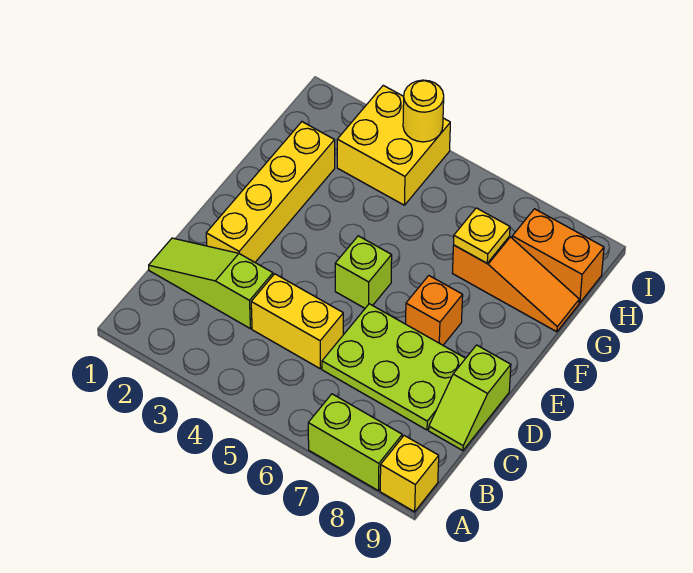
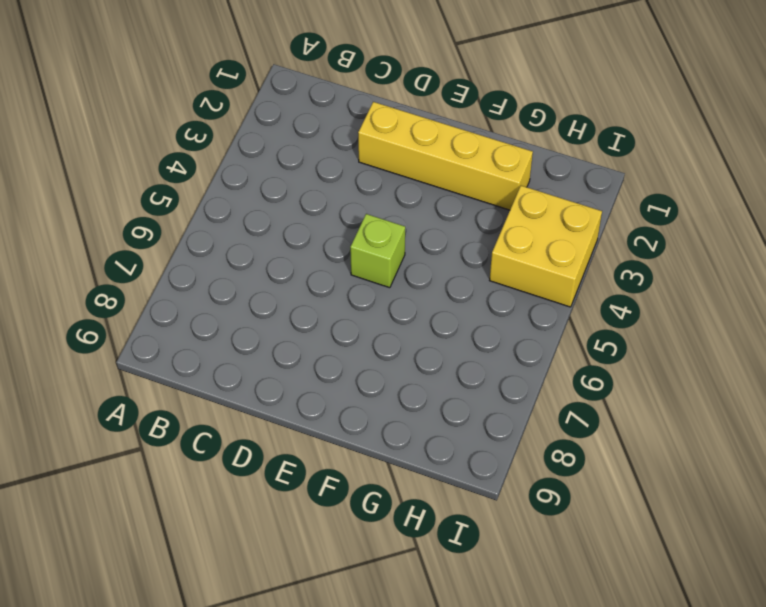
none -> lime 1x2 brick [308,394,402,491]
none -> yellow 1x1 brick [380,436,439,512]
none -> lime 1x3 slope [149,238,273,329]

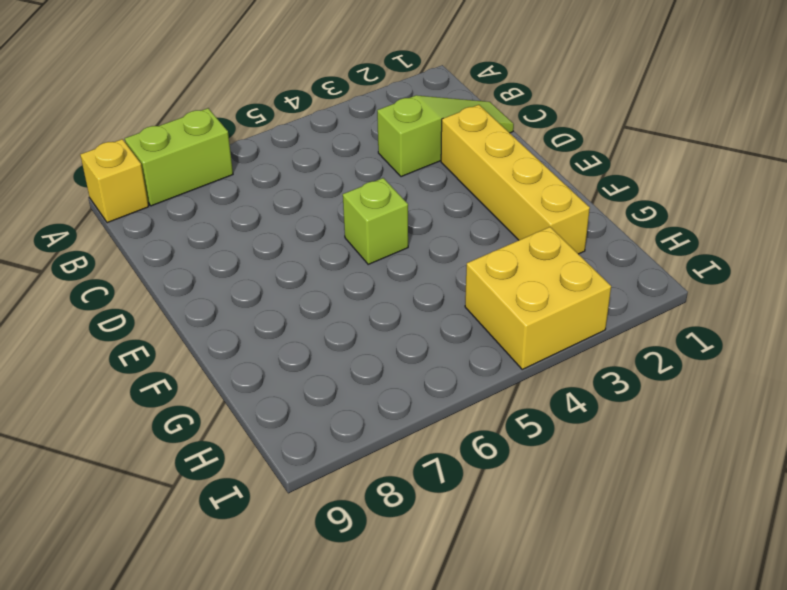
none -> yellow 1x2 brick [251,274,343,369]
none -> lime 2x3 plate [322,304,466,430]
none -> lime 1x2 slope [429,345,511,451]

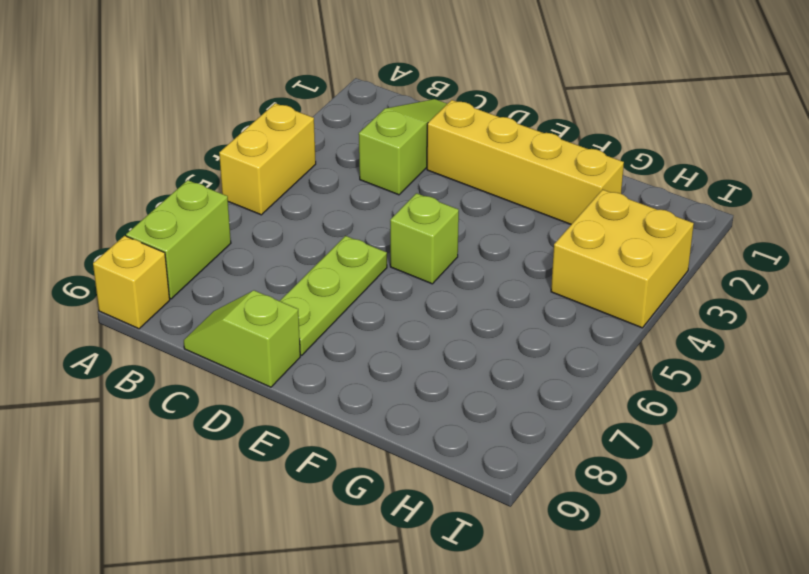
yellow 1x2 brick [219,103,316,215] -> yellow 1x2 brick moved to [251,274,343,369]
lime 1x3 plate [280,236,387,355] -> lime 2x3 plate [322,304,466,430]
none -> orange 1x1 brick [406,276,463,345]
none -> orange 1x3 slope [453,236,579,332]
none -> orange 1x2 brick [512,209,604,303]

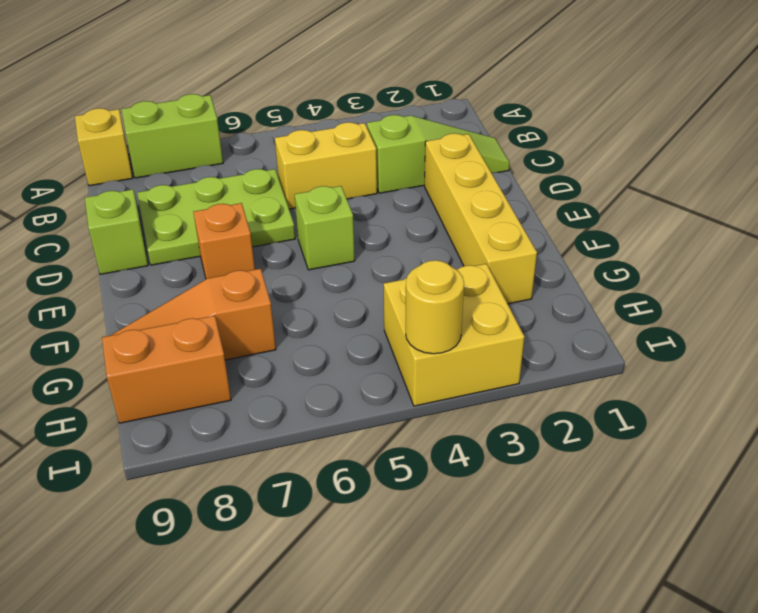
none -> yellow 1x1 plate [454,208,510,263]

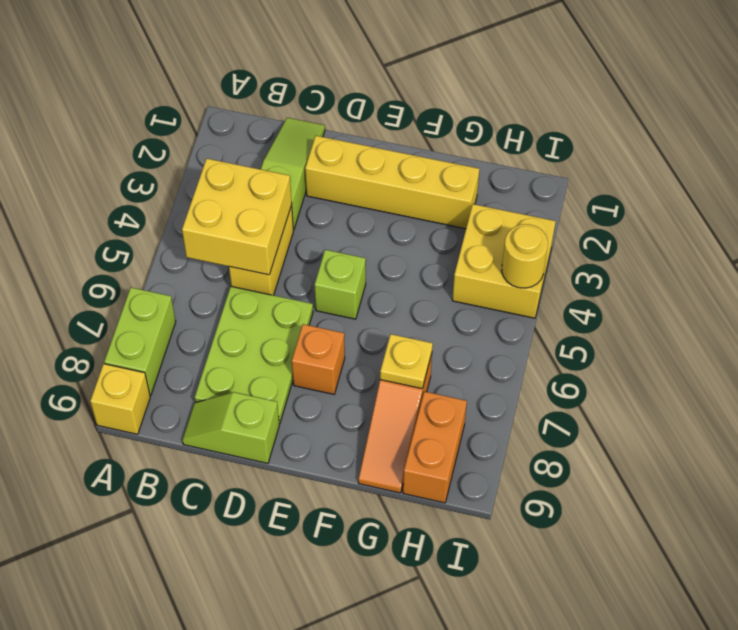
yellow 2x2 brick [182,159,292,275] -> none

